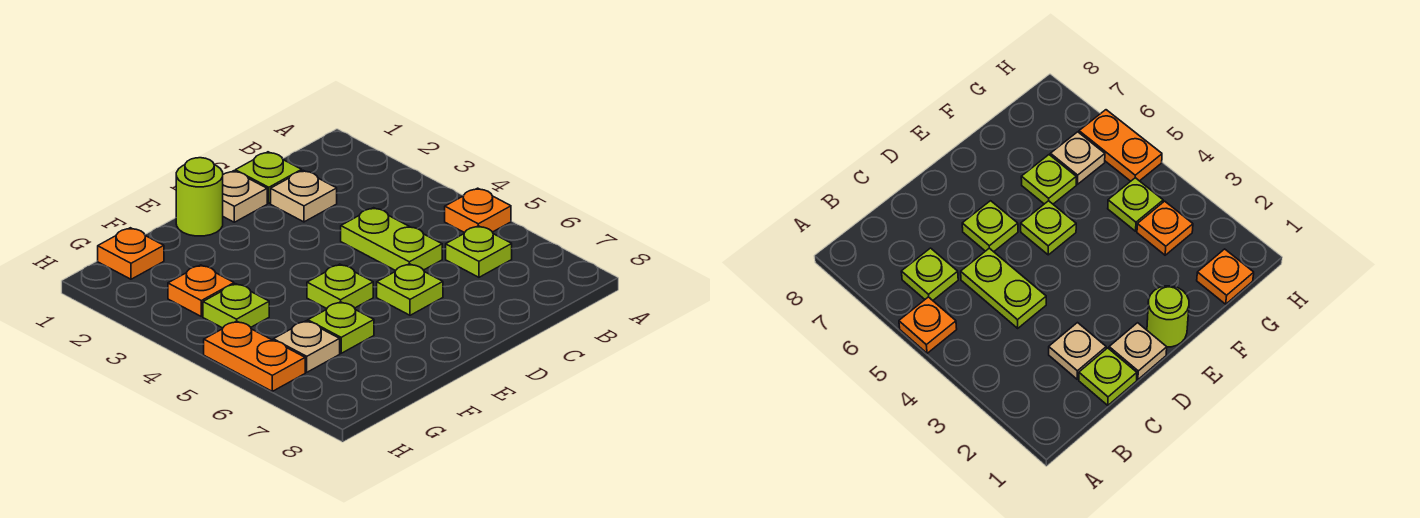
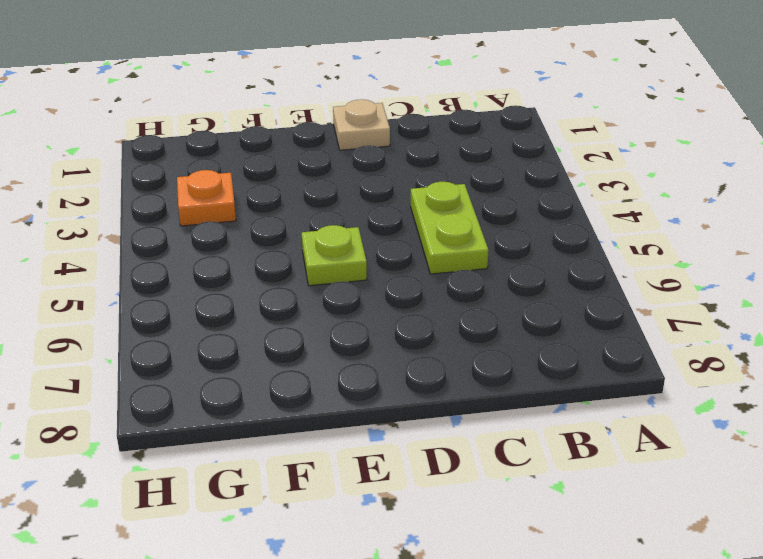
none -> orange 1x1 plate [445,188,511,233]
none -> lime 1x1 plate [446,226,512,277]
none -> lime 1x1 plate [235,152,302,203]

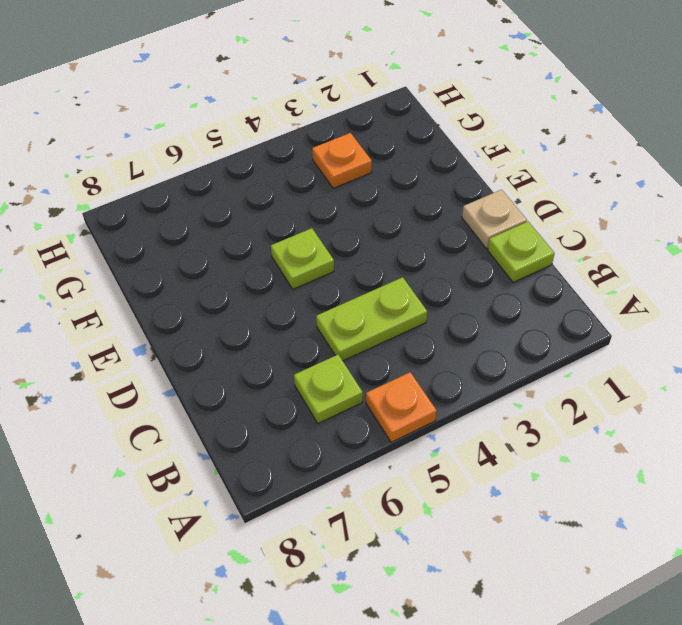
none -> tan 1x1 plate [271,170,337,222]
none -> lime 1x1 plate [377,264,443,315]
none -> lime 1x1 round brick [176,158,223,236]

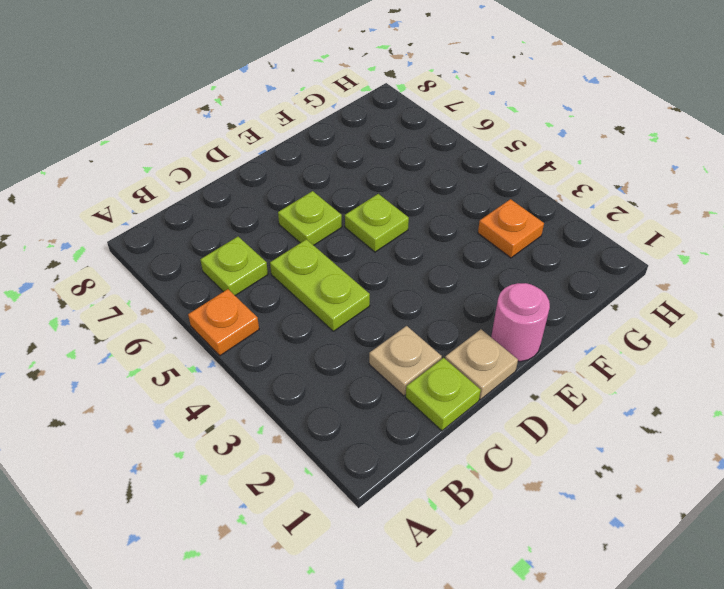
pink 1x1 round brick [491,283,550,362] -> lime 1x1 round brick [176,158,223,236]
none -> lime 1x1 plate [308,302,374,353]
none -> orange 1x1 plate [98,228,164,279]
none -> lime 1x1 plate [203,284,269,328]

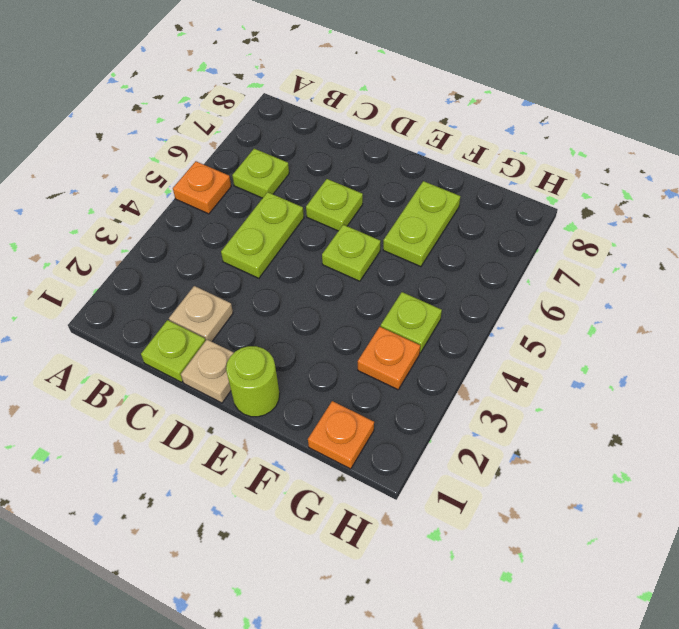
lime 1x2 plate [383,181,460,267] -> lime 1x1 plate [308,302,374,353]
none -> tan 1x1 plate [273,321,340,372]
none -> orange 1x2 plate [204,321,305,391]

